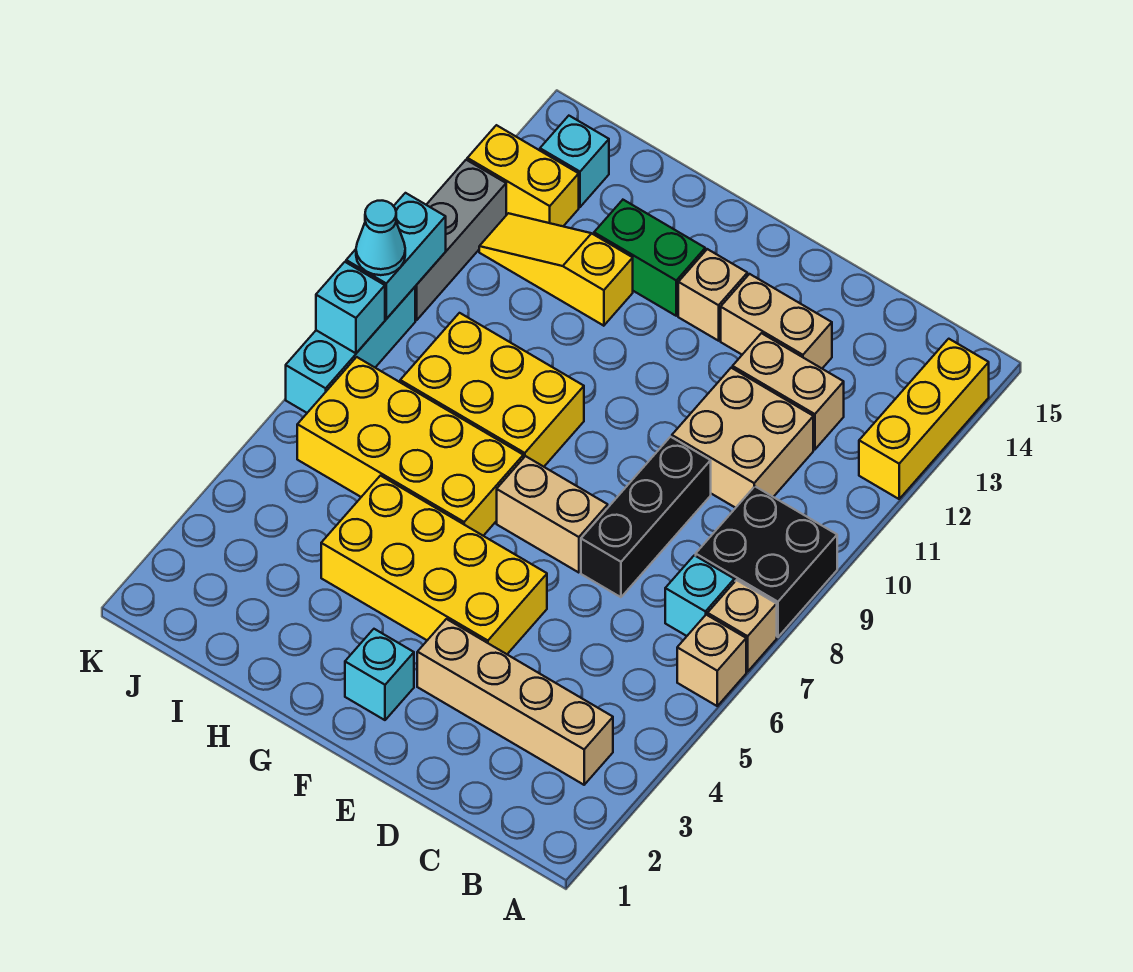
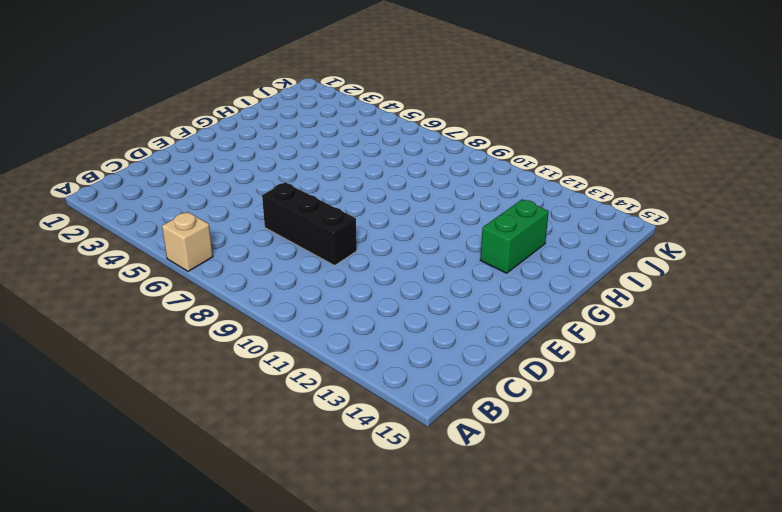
none -> tan 1x1 brick [708,580,777,672]
none -> black 2x2 brick [696,486,837,637]
none -> yellow 1x3 brick [859,339,989,499]

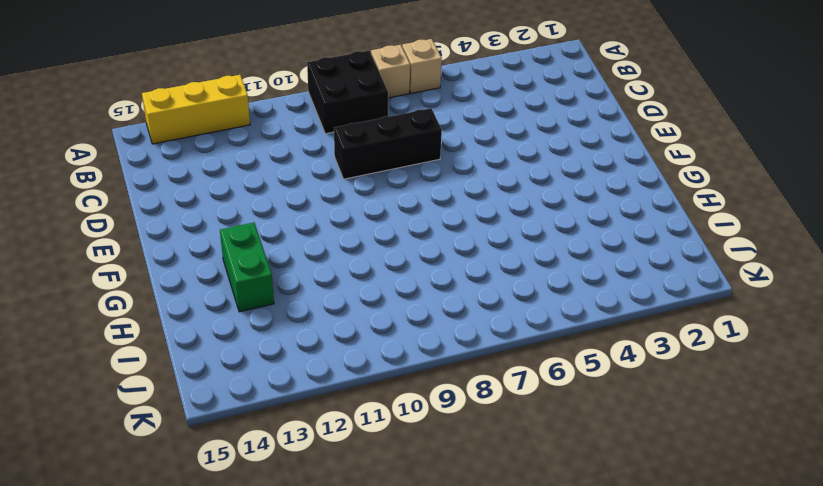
none -> tan 1x4 brick [417,619,613,785]
none -> cyan 1x1 brick [665,555,734,636]
none -> tan 2x2 brick [672,368,813,508]

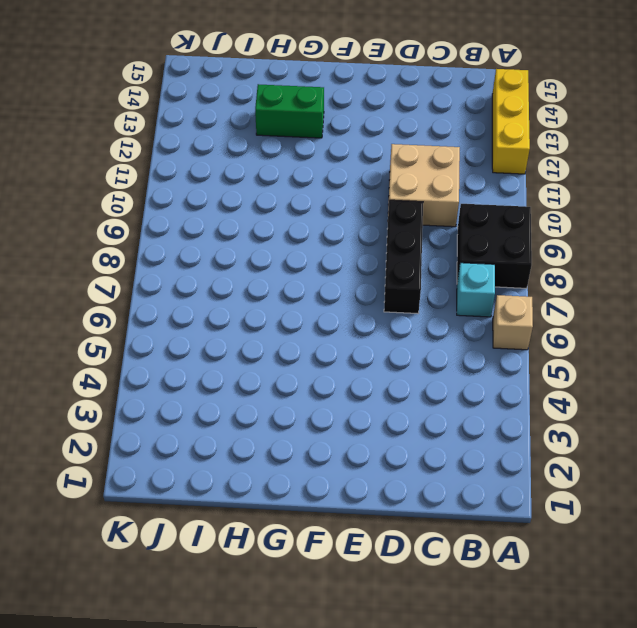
none -> tan 1x1 brick [708,580,777,672]
none -> tan 1x4 brick [417,619,613,785]
none -> tan 1x2 brick [733,333,844,450]

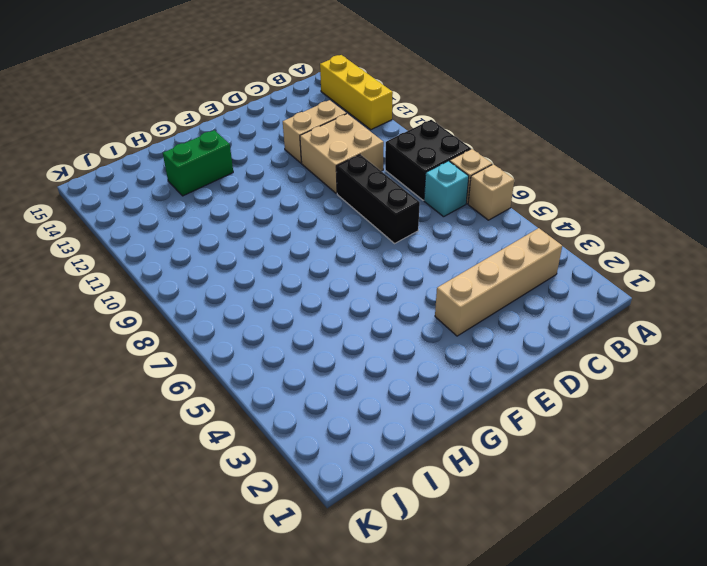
none -> tan 1x2 brick [721,274,832,368]
none -> yellow 2x4 brick [321,476,547,654]
none -> tan 1x2 brick [497,456,608,573]

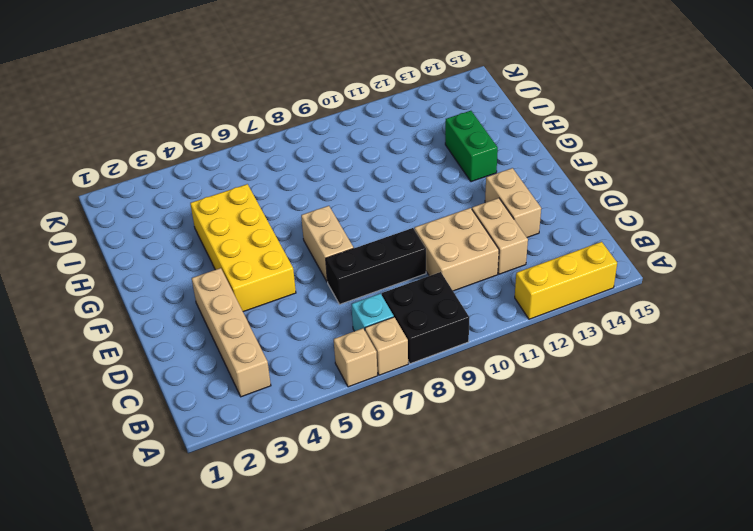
none -> cyan 1x1 brick [345,629,414,720]
none -> tan 1x1 brick [678,249,747,341]
none -> yellow 2x4 brick [297,357,523,536]

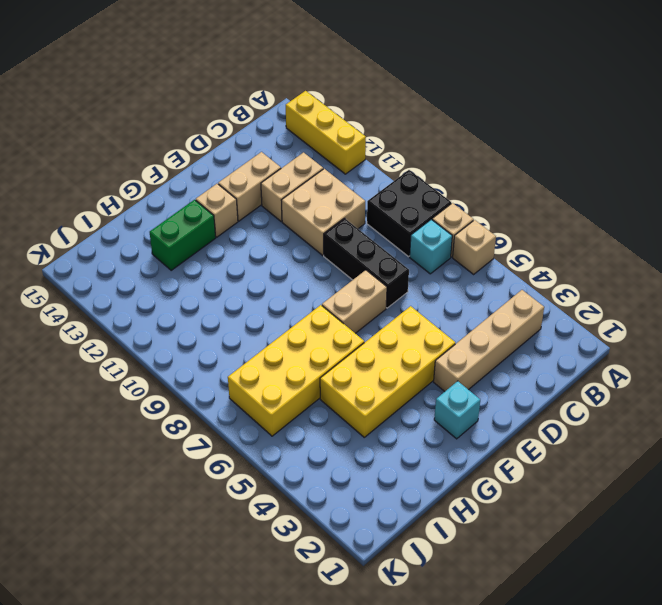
none -> yellow 2x3 brick [400,313,584,467]
none -> yellow 1x3 slope [479,213,633,326]
none -> yellow 1x2 brick [467,125,579,226]

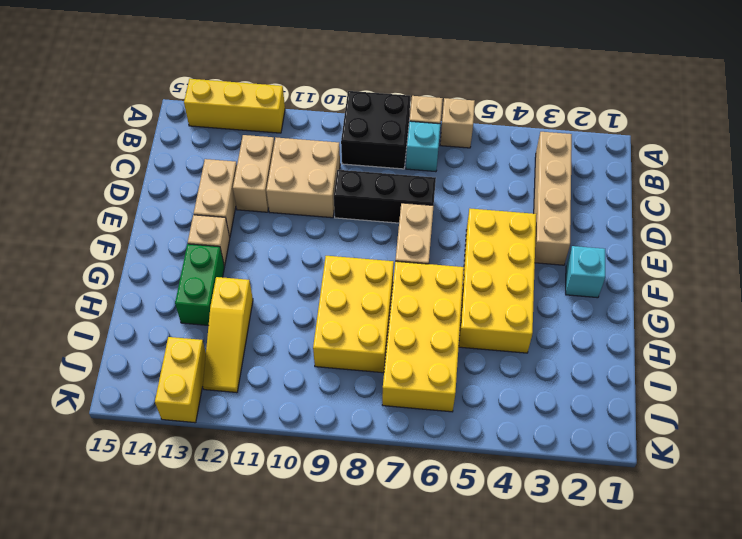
none -> cyan 1x1 brick [540,116,609,207]
none -> cyan 1x3 brick [286,287,415,413]
none -> grey 1x3 brick [415,160,506,320]

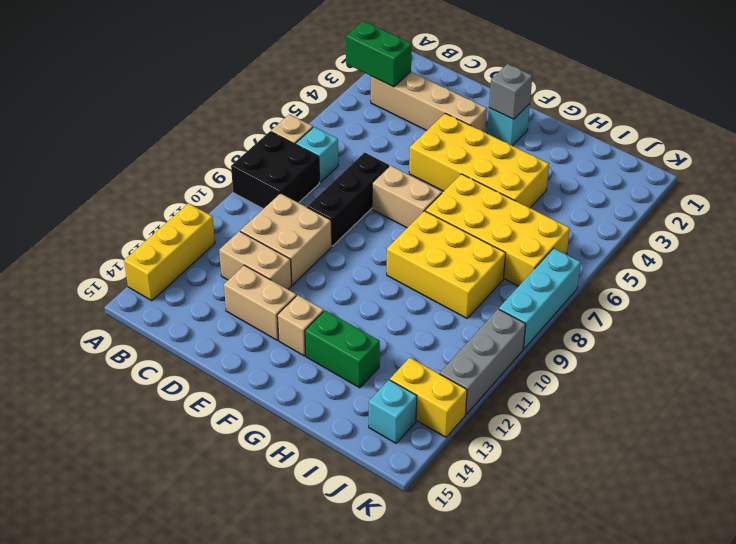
green 1x2 brick [346,21,412,87] -> none
grey 1x1 brick [489,64,532,119] -> none
none -> tan 1x1 brick [677,615,746,706]
none -> yellow 1x3 slope [479,213,633,326]
none -> cyan 1x1 brick [316,262,385,353]

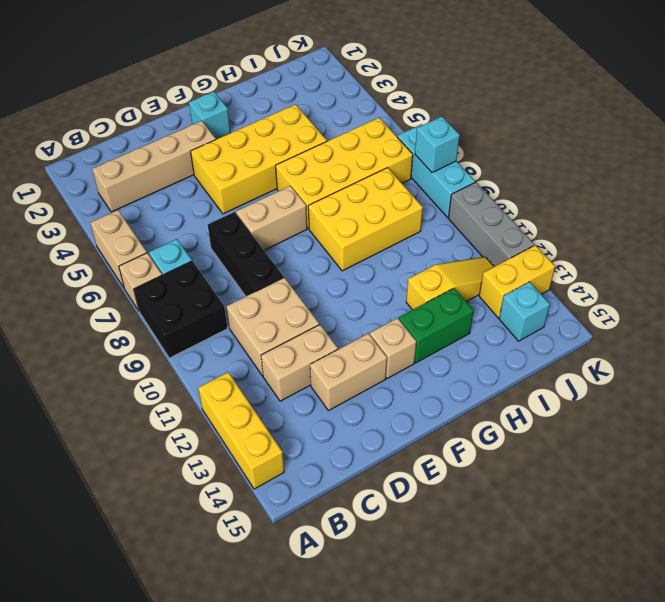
tan 1x2 brick [90,210,147,288] -> tan 1x1 brick [677,615,746,706]
none -> cyan 1x2 brick [346,193,446,319]
none -> cyan 1x1 cone [356,201,405,275]

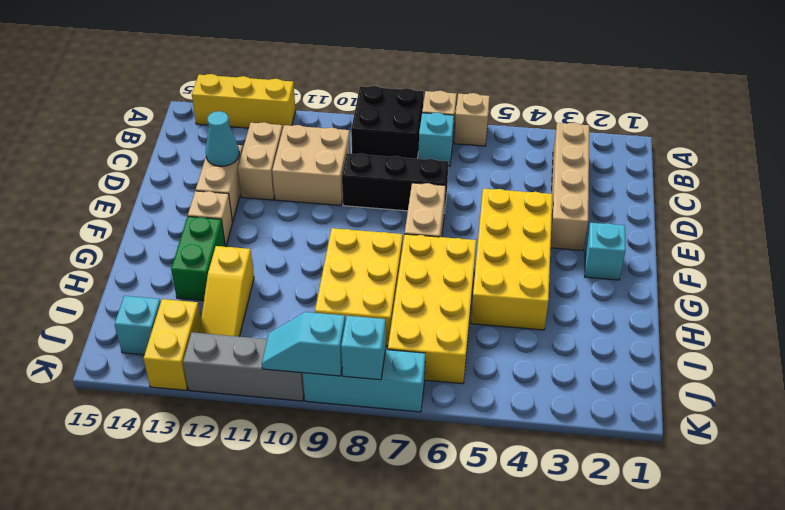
cyan 1x1 cone [206,111,239,166] -> cyan 1x1 cone moved to [356,201,405,275]
cyan 1x2 slope [262,312,345,376] -> cyan 1x2 brick [346,193,446,319]

